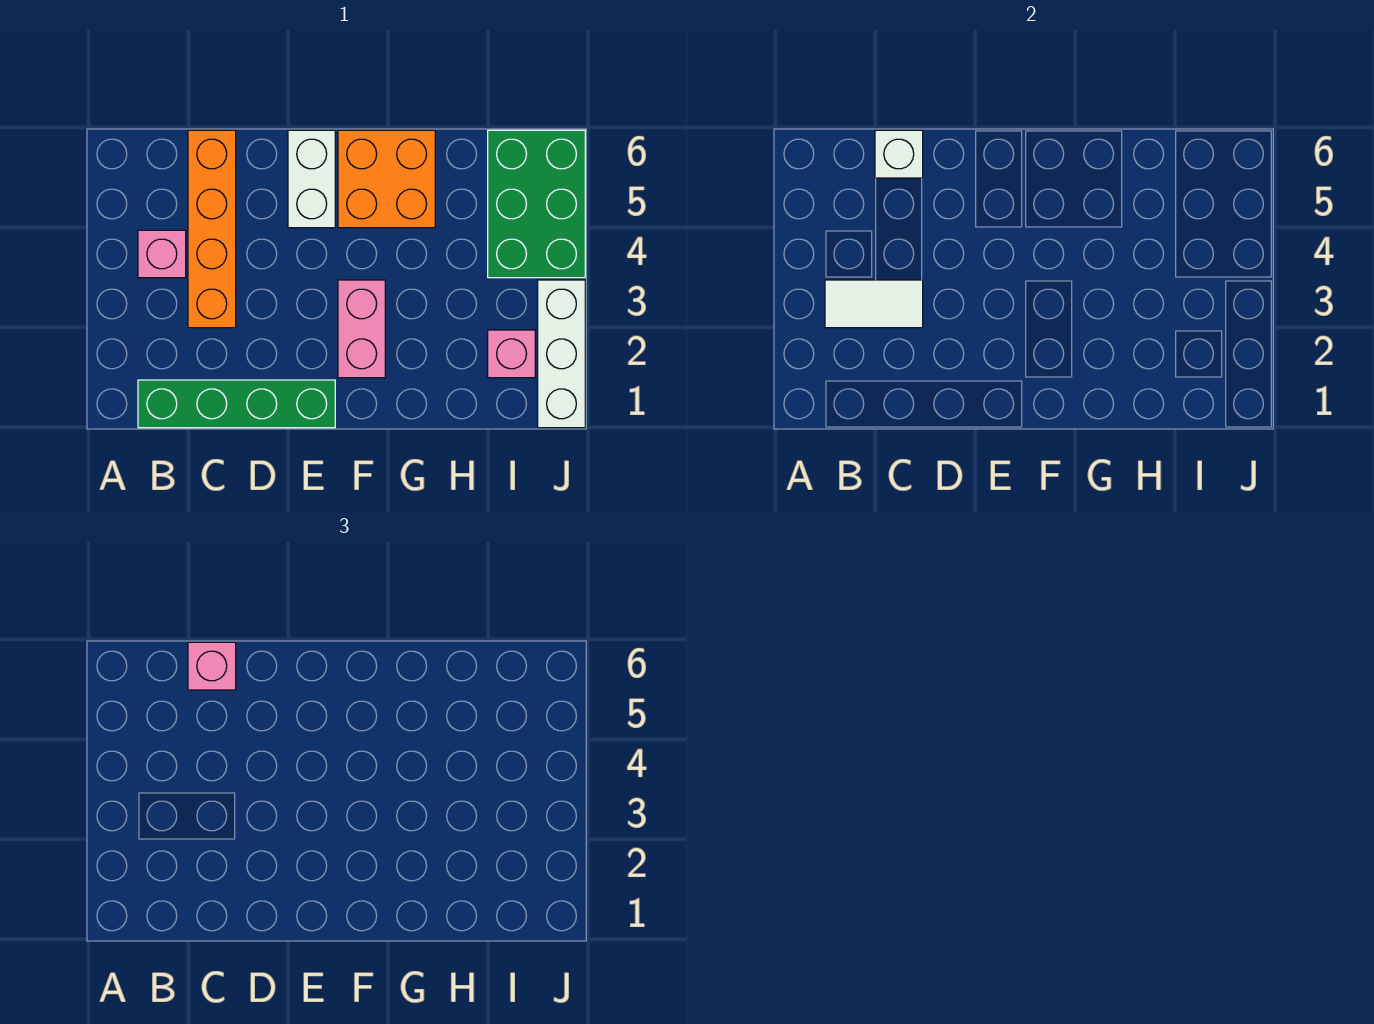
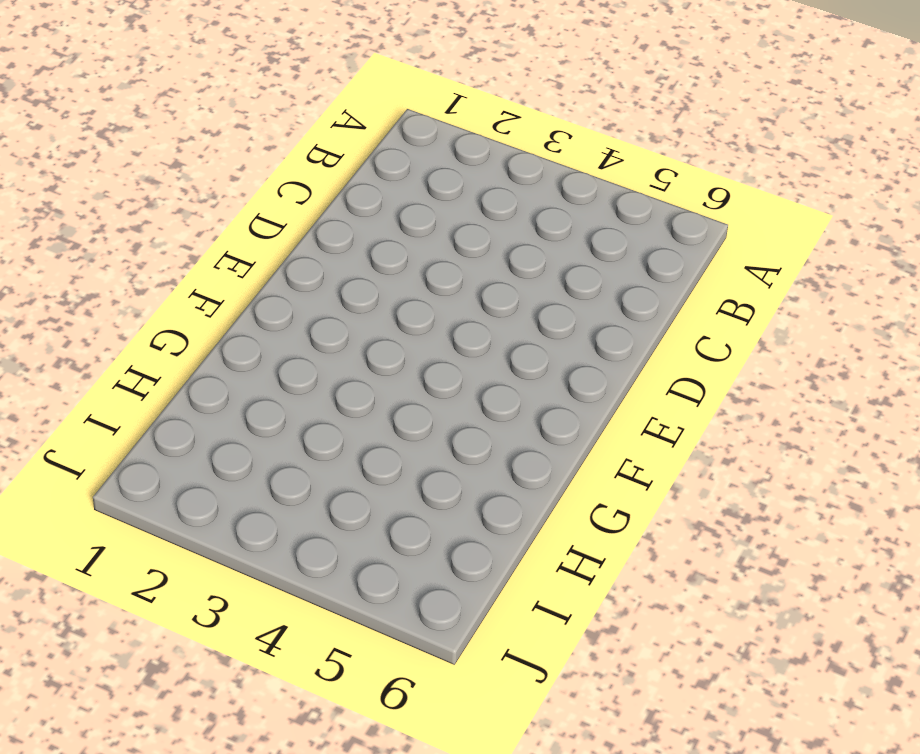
none -> green 1x4 brick [138,380,335,428]
none -> pink 1x1 brick [138,230,186,278]
none -> orange 1x4 brick [188,130,236,328]

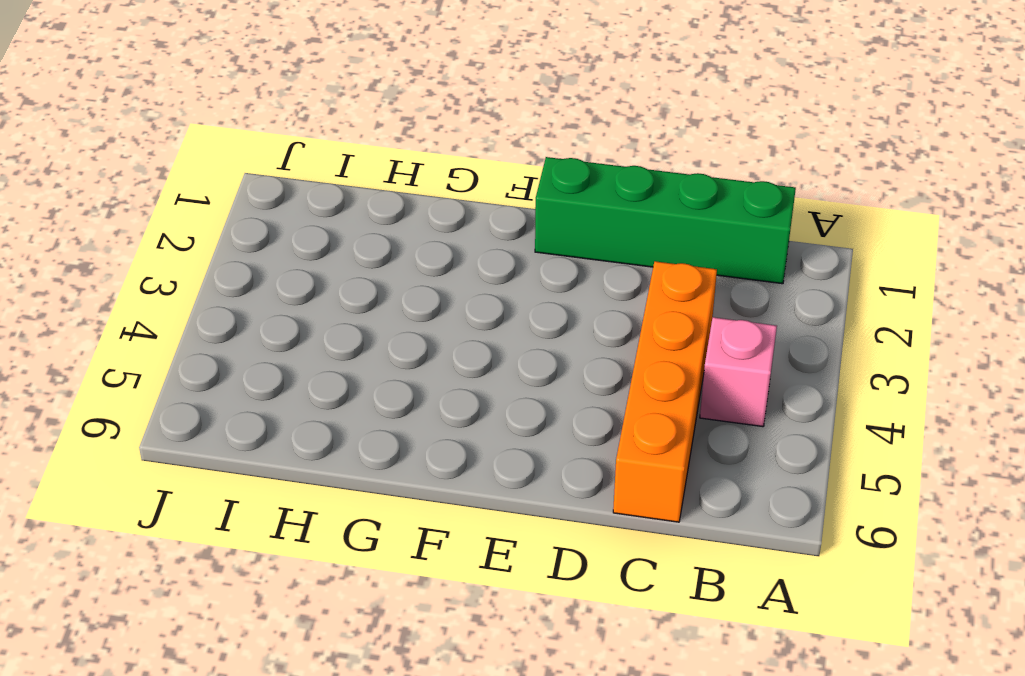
none -> white 1x2 brick [288,130,335,228]
none -> pink 1x2 brick [338,280,385,378]
none -> orange 2x2 brick [338,130,435,228]

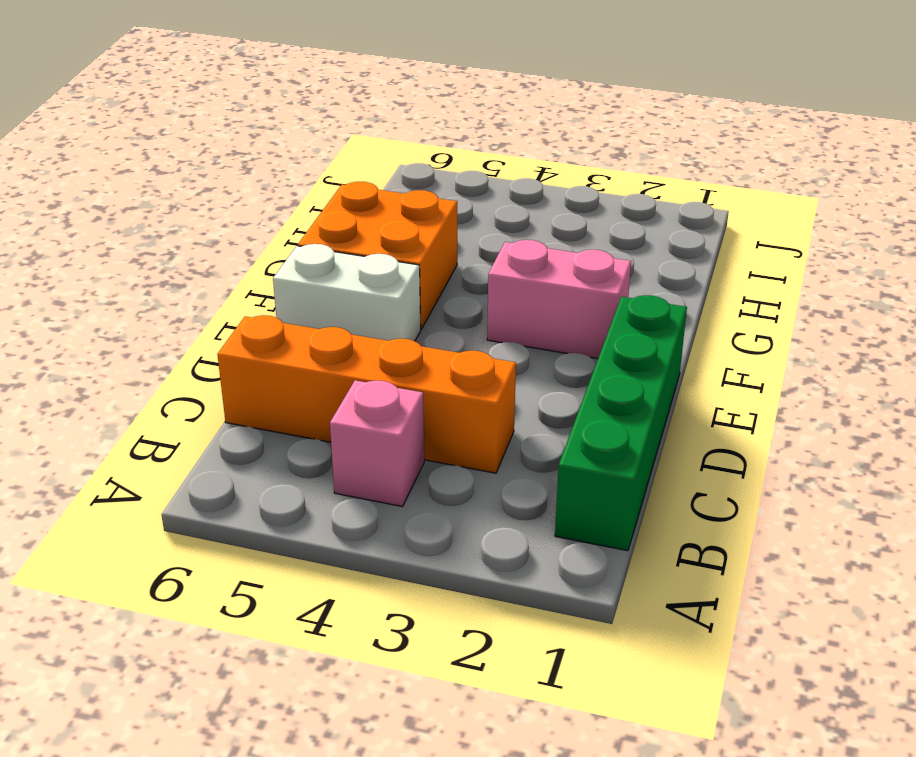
none -> pink 1x1 brick [488,330,535,378]
none -> green 2x3 brick [488,130,585,278]
none -> white 1x3 brick [538,280,585,428]

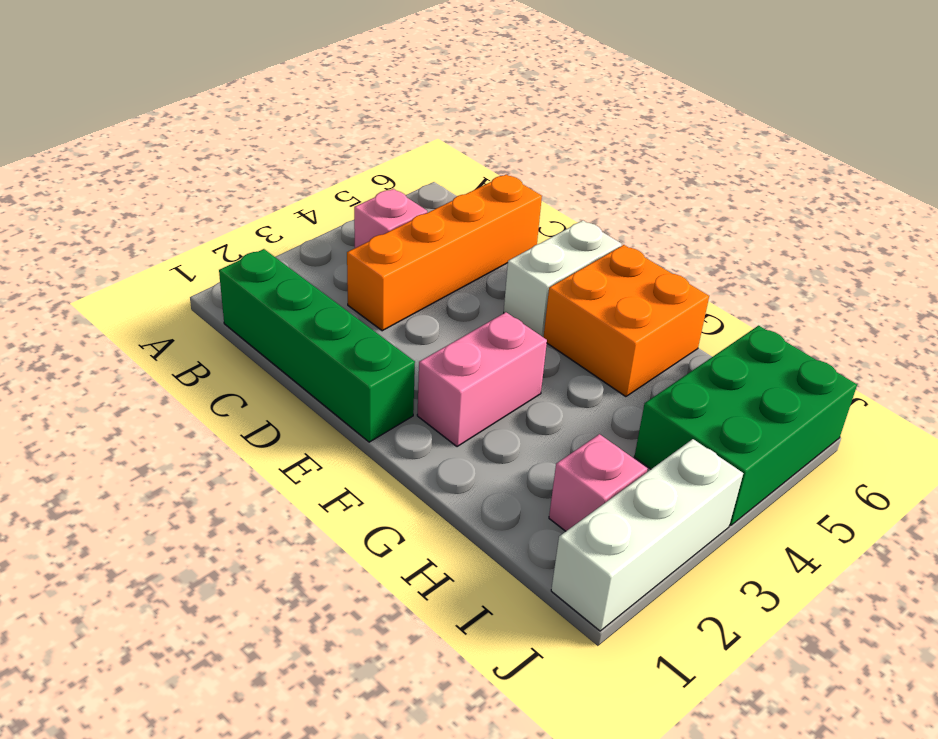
none -> white 1x2 tile [825,280,923,328]
none -> white 1x1 brick [875,130,923,178]
none -> pink 1x1 brick [188,642,236,690]

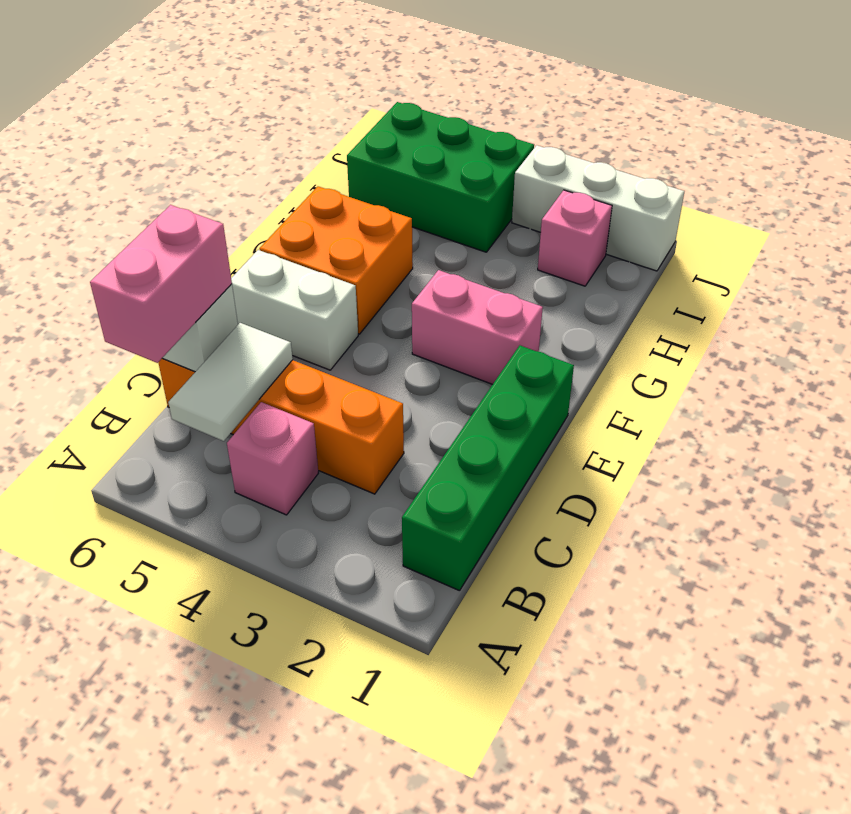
white 1x2 tile [168,323,293,441] -> white 1x2 tile moved to [825,280,923,328]
pink 1x2 brick [90,205,232,363] -> pink 1x1 brick [188,642,236,690]

